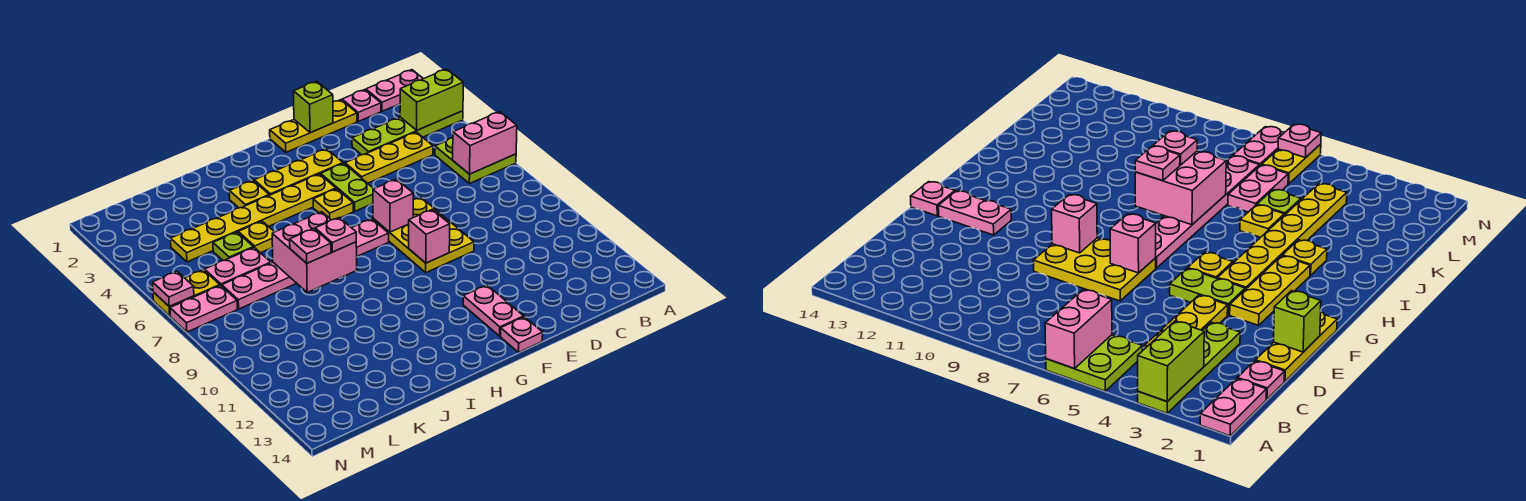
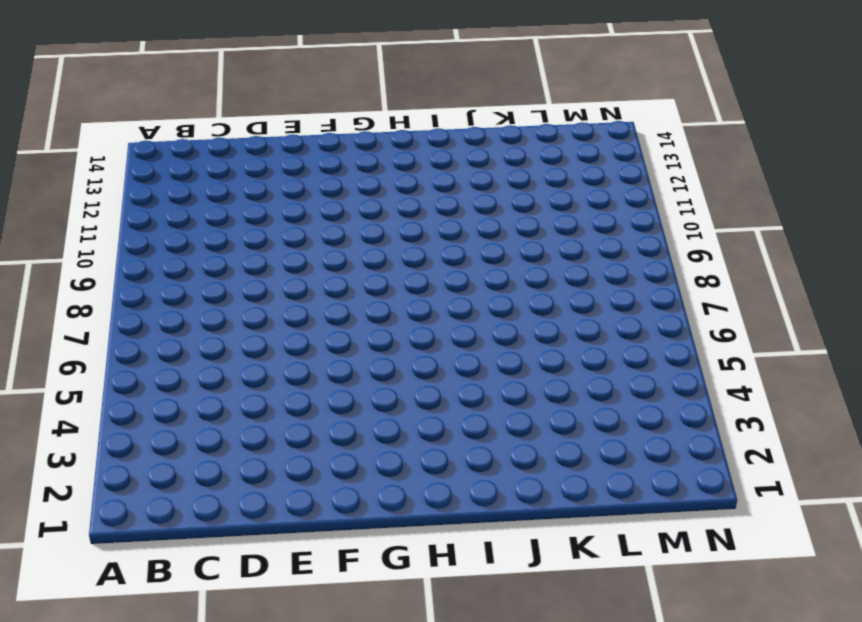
none -> pink 1x2 plate [366,70,423,111]
none -> lime 1x4 plate [352,111,463,155]
none -> lime 2x2 plate [435,138,516,184]

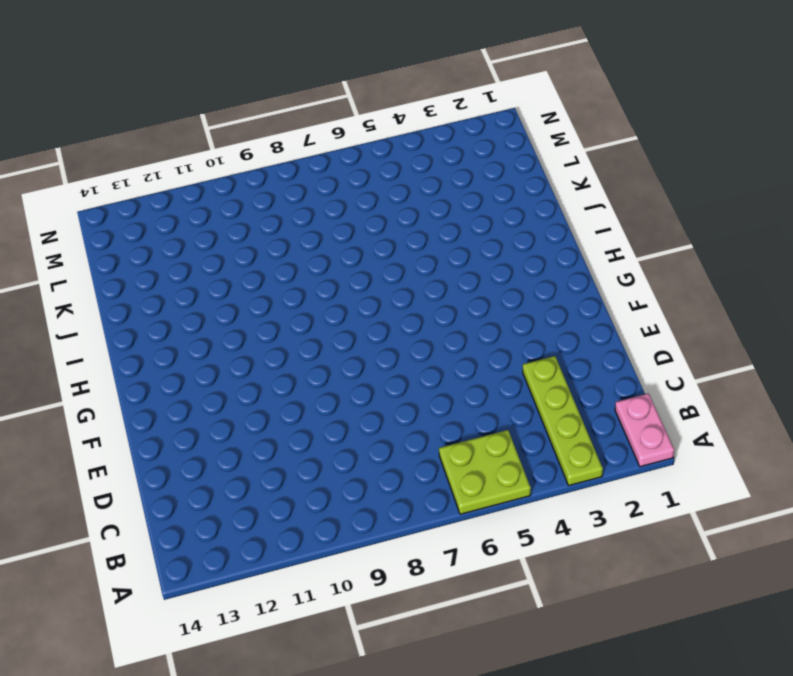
none -> pink 1x1 plate [342,90,381,121]
none -> yellow 1x3 plate [345,132,433,183]
none -> yellow 1x3 plate [270,100,357,152]

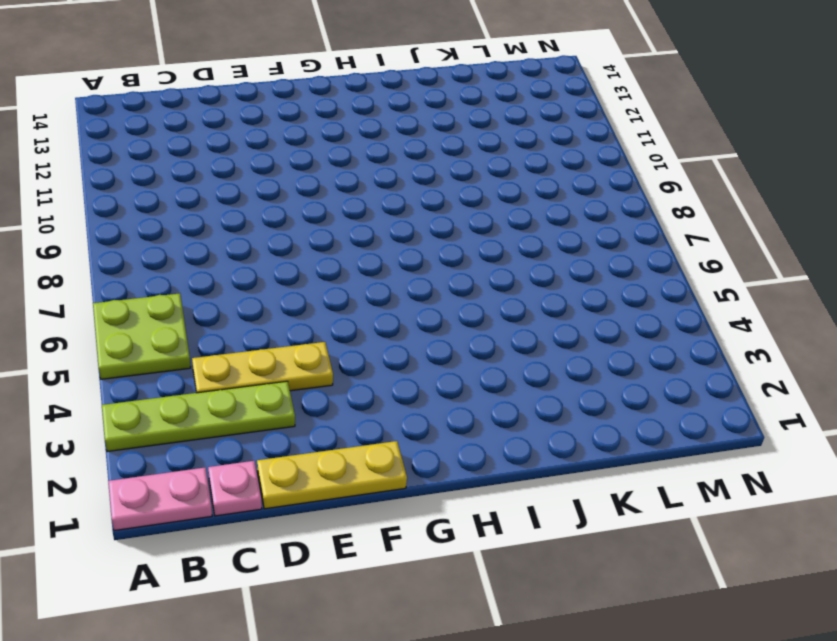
none -> yellow 2x3 plate [373,197,474,273]
none -> yellow 1x3 plate [254,149,343,195]
none -> lime 1x2 plate [321,163,374,211]

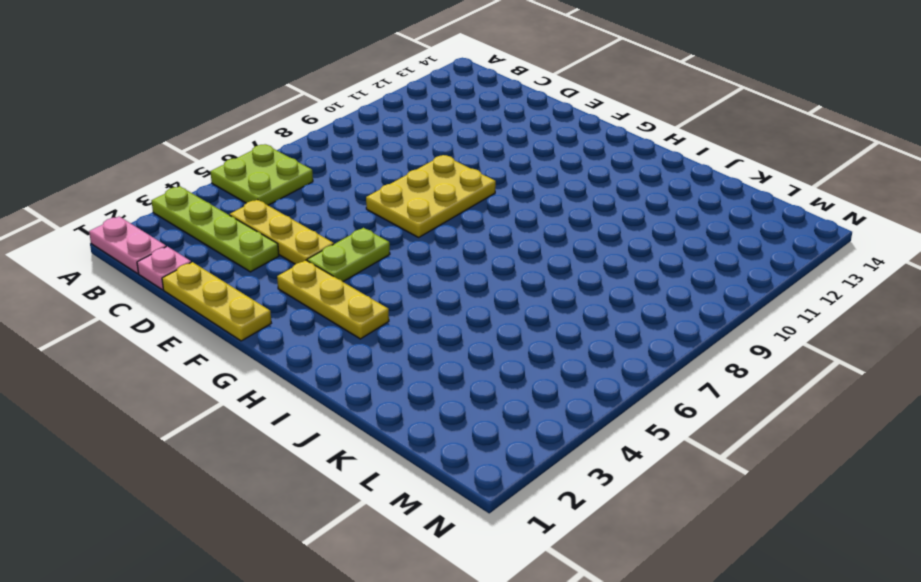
none -> pink 1x2 plate [463,285,524,336]
none -> pink 1x1 plate [501,317,543,352]
none -> yellow 1x6 plate [171,174,336,262]

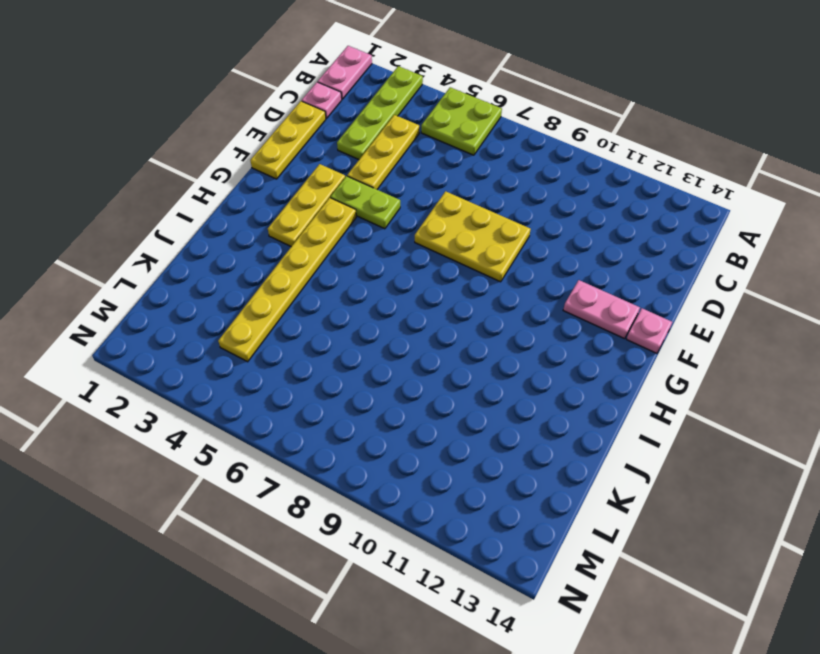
none -> yellow 1x1 plate [313,189,353,220]
none -> pink 1x6 plate [222,219,389,309]
none -> yellow 1x1 plate [229,181,269,208]

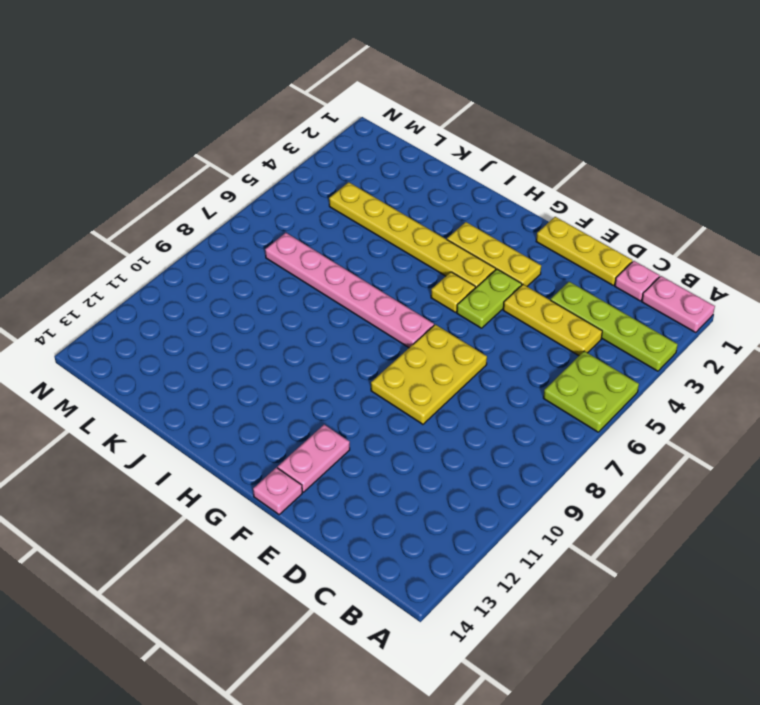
none -> yellow 1x1 plate [229,181,269,208]
none -> yellow 1x1 plate [238,221,274,253]
none -> lime 1x1 plate [213,232,253,260]

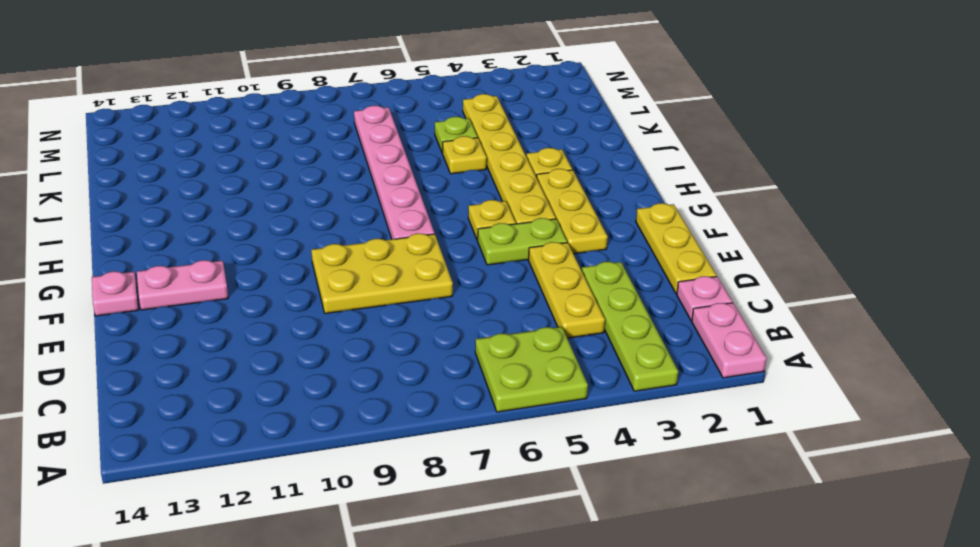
none -> pink 1x2 plate [204,248,271,286]
none -> yellow 1x2 plate [153,270,220,316]
none -> pink 1x2 plate [170,286,237,332]

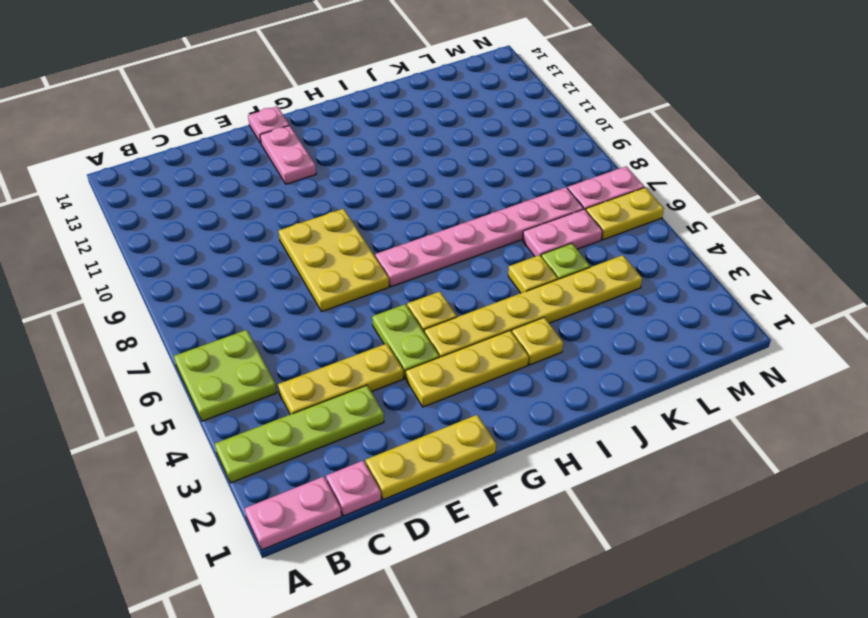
none -> lime 1x2 brick [400,69,463,130]
none -> pink 1x2 brick [453,112,517,174]
none -> lime 1x1 brick [294,81,333,133]

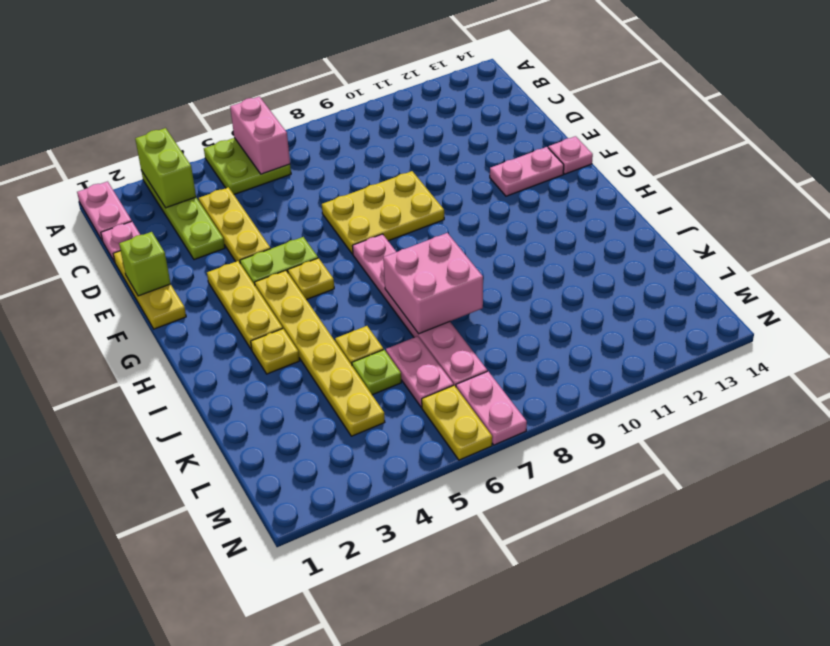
none -> pink 1x1 brick [373,179,413,232]
none -> pink 1x1 brick [409,209,450,263]
none -> pink 1x1 plate [153,271,194,306]

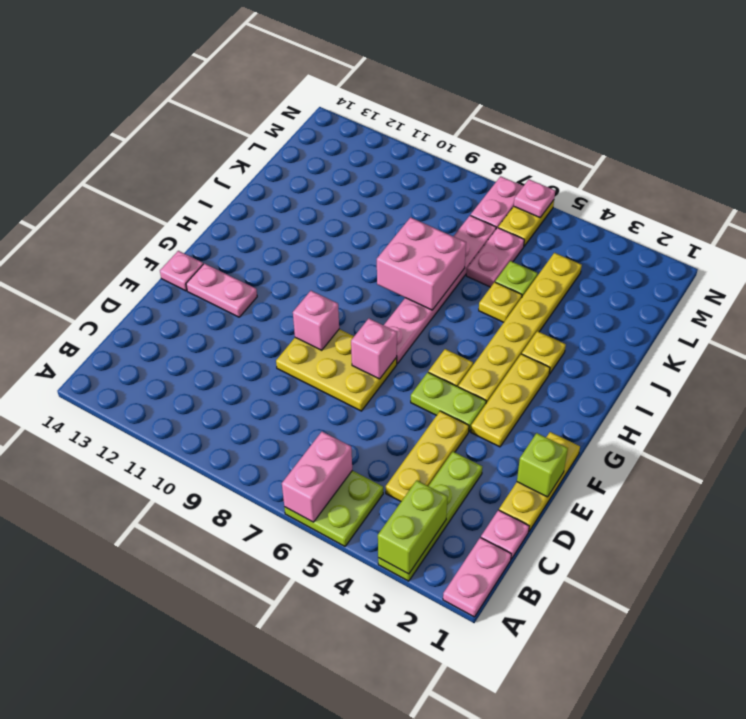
none -> pink 1x1 plate [315,217,356,252]
none -> pink 1x1 plate [290,229,331,263]

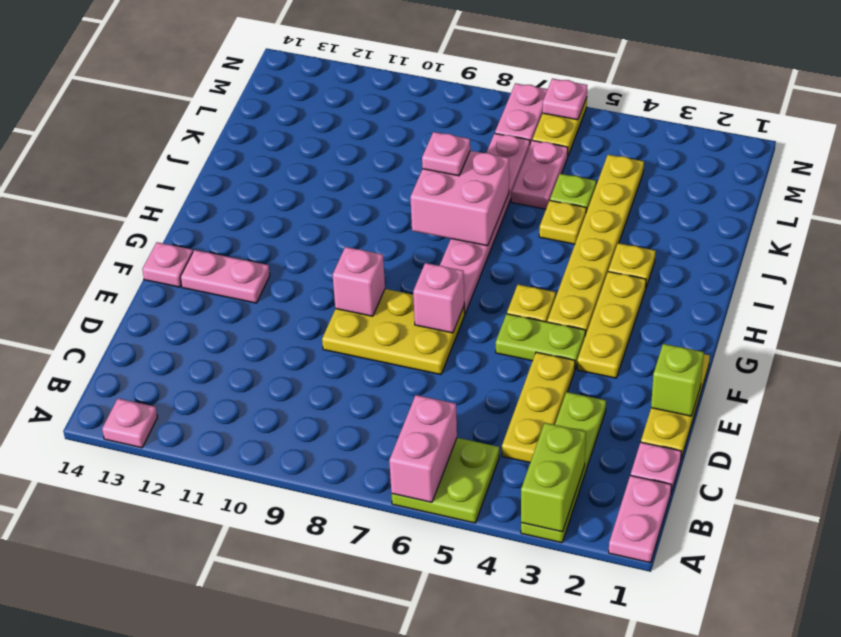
pink 1x1 plate [102,398,157,448] -> pink 1x1 plate moved to [315,217,356,252]

